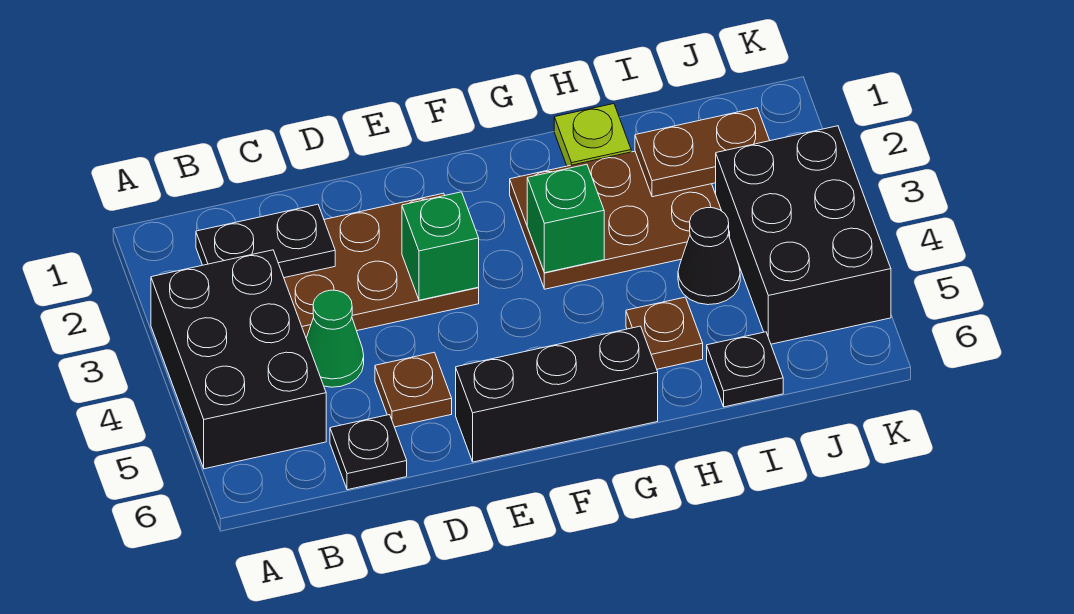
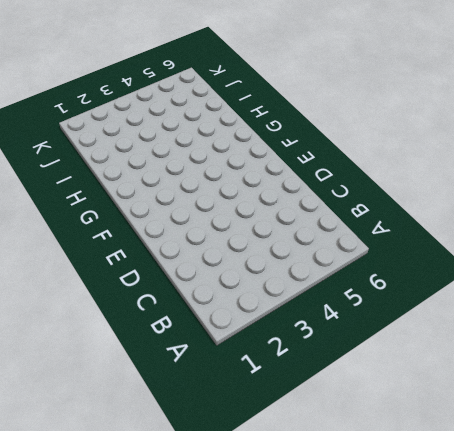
none -> black 2x3 brick [151,250,326,469]
none -> brown 2x3 plate [284,193,479,338]
none -> green 1x1 cone [306,290,364,387]

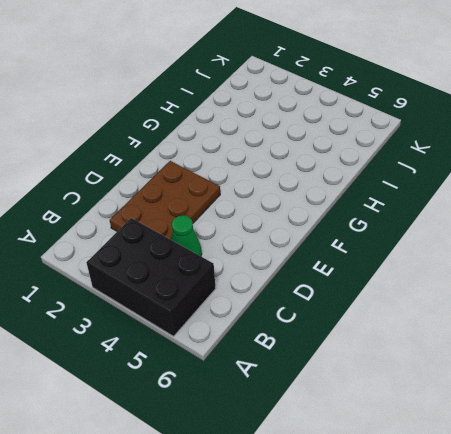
none -> black 1x1 plate [330,415,407,490]
none -> brown 1x1 plate [375,352,452,427]
none -> black 1x3 brick [456,326,658,462]

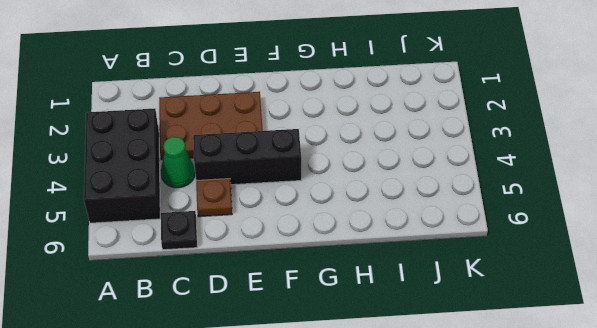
black 1x3 brick [193,129,301,185] -> black 1x3 brick moved to [456,326,658,462]
none -> brown 2x3 plate [510,151,730,289]
none -> lime 1x1 plate [554,104,631,166]
none -> brown 1x1 plate [626,297,703,369]

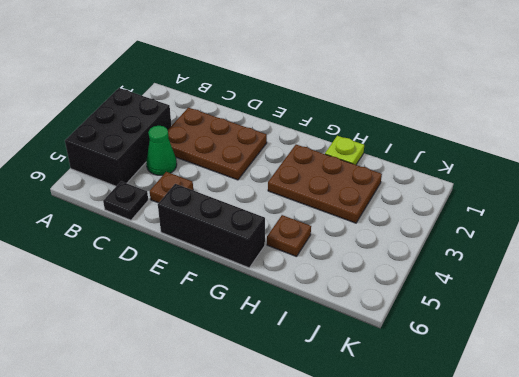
none -> black 1x1 cone [678,208,740,305]
none -> black 1x1 plate [707,332,783,407]
none -> black 2x3 brick [716,126,891,344]

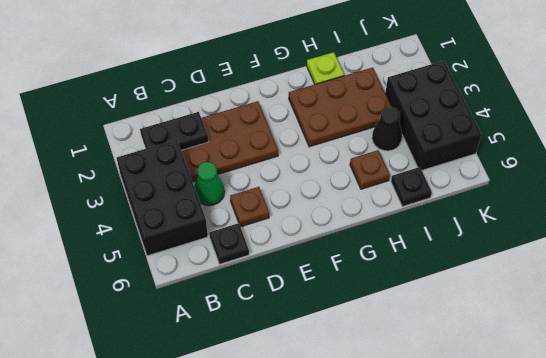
none -> black 1x3 brick [456,326,658,462]
none -> green 1x1 brick [402,192,479,300]
none -> green 1x1 brick [527,164,604,273]

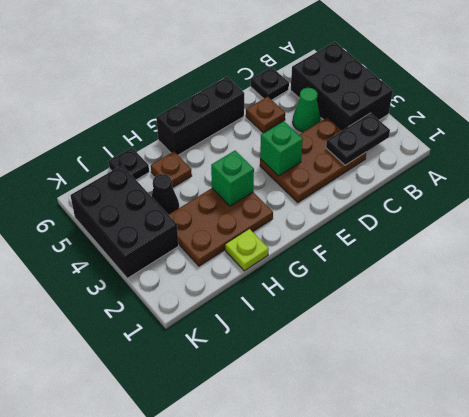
none -> brown 1x2 plate [635,108,770,197]

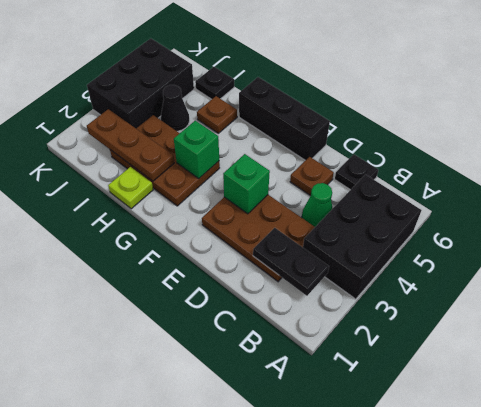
brown 1x3 plate [87,109,174,181] -> brown 1x2 plate [635,108,770,197]

